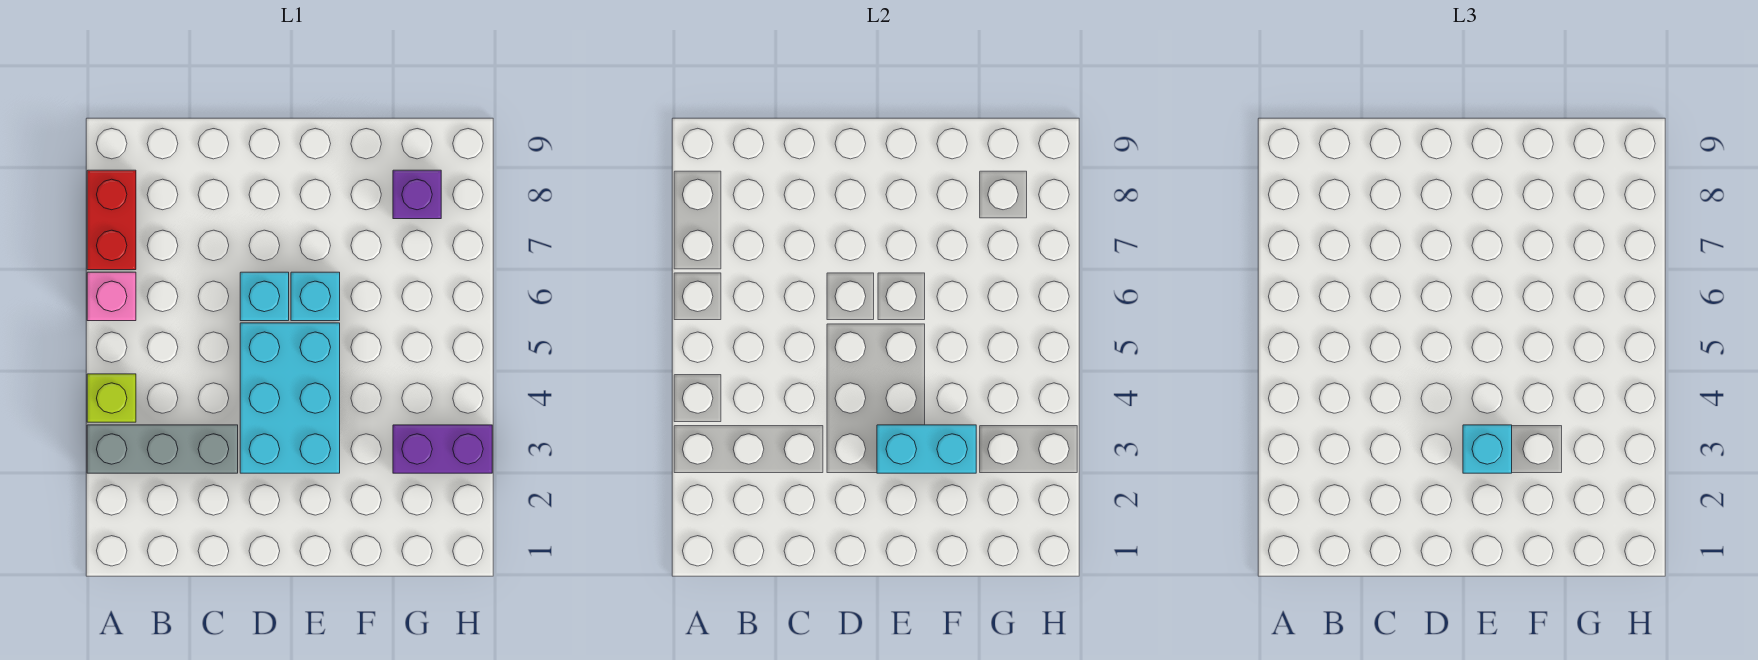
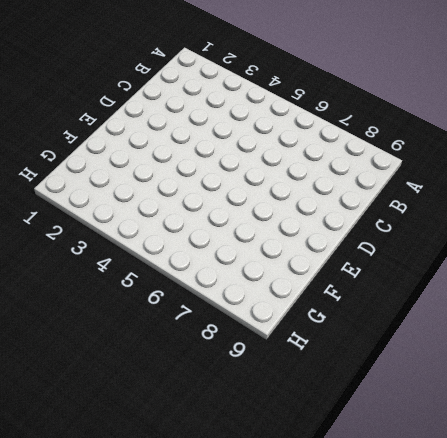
none -> grey 1x3 brick [87,425,238,473]
none -> lime 1x1 brick [87,374,136,422]

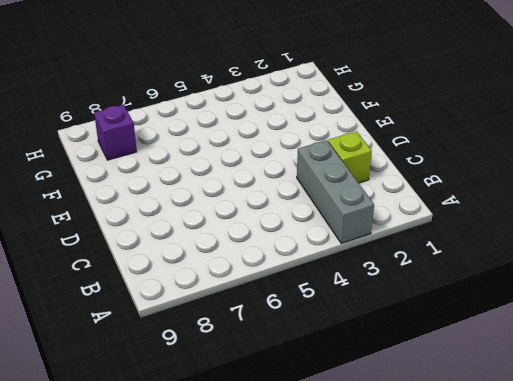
lime 1x1 brick [328,131,372,183] -> lime 1x1 brick moved to [87,374,136,422]
none -> pink 1x1 brick [87,272,136,321]
none -> red 1x2 brick [87,170,136,270]

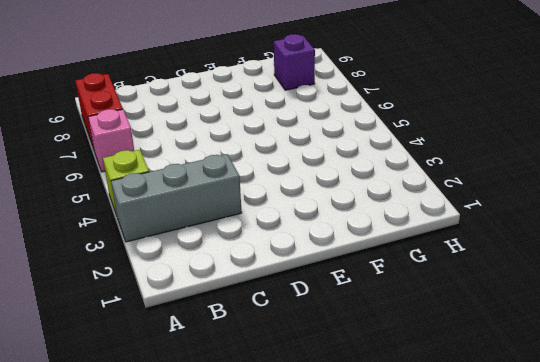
none -> cyan 2x3 brick [240,323,340,473]
none -> cyan 1x1 brick [240,272,289,321]

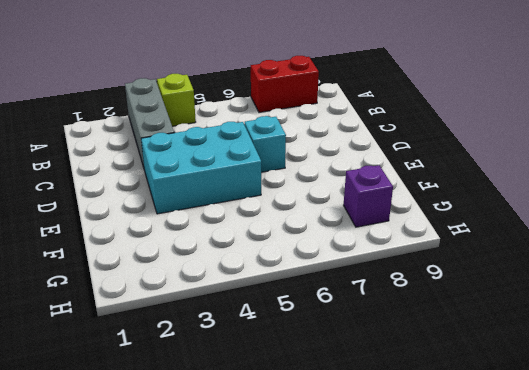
none -> pink 1x1 brick [87,272,136,321]
none -> cyan 1x1 brick [291,272,340,321]

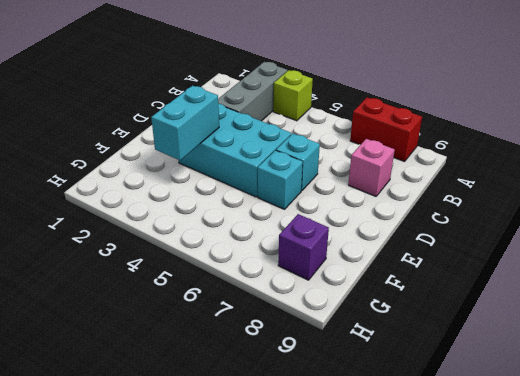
pink 1x1 brick [348,139,395,196] -> pink 1x1 brick moved to [87,272,136,321]
none -> purple 1x2 brick [393,425,492,473]
none -> cyan 1x1 brick [1463,425,1512,473]

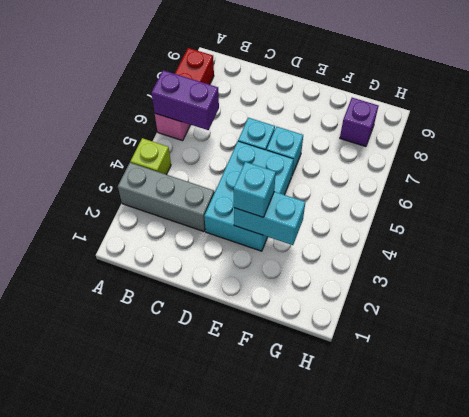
purple 1x2 brick [152,70,219,130] -> purple 1x2 brick moved to [393,425,492,473]

